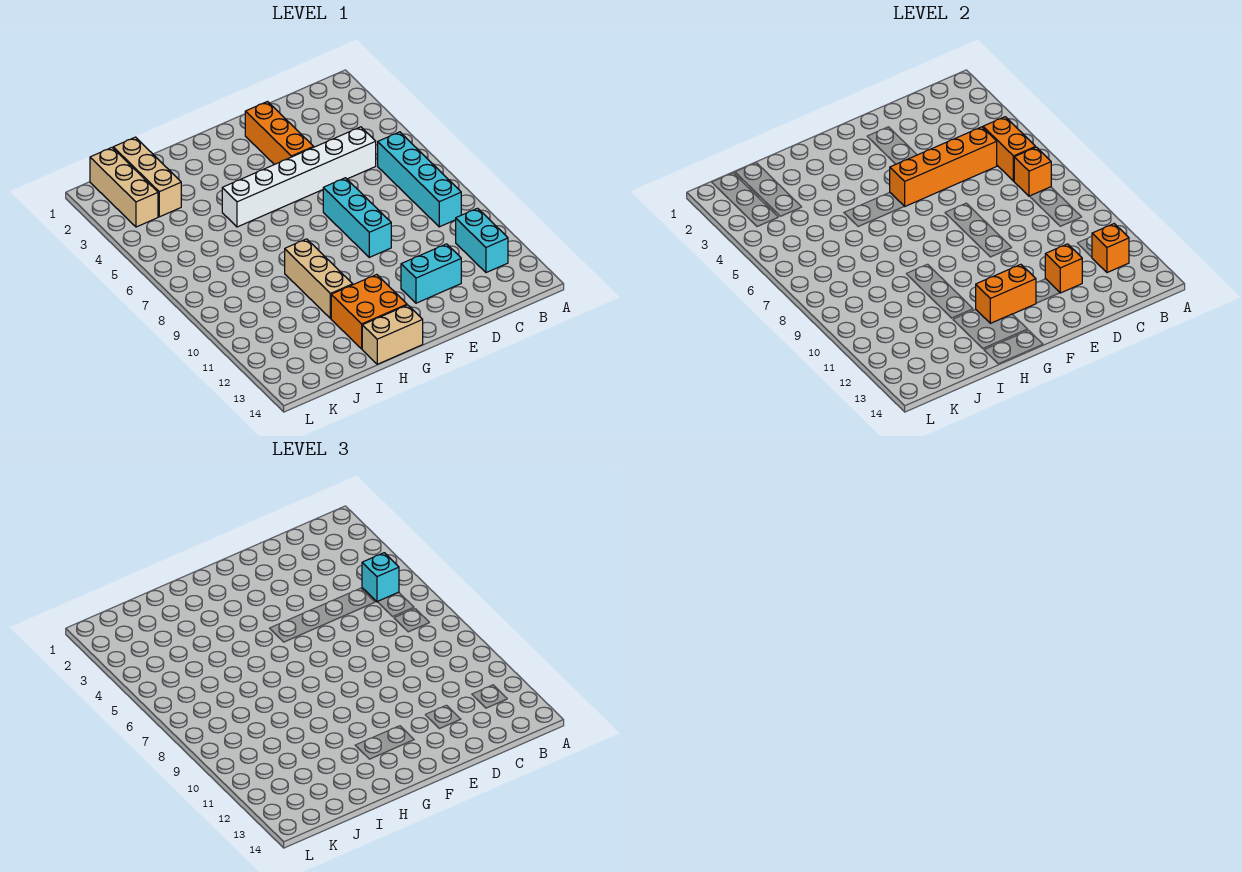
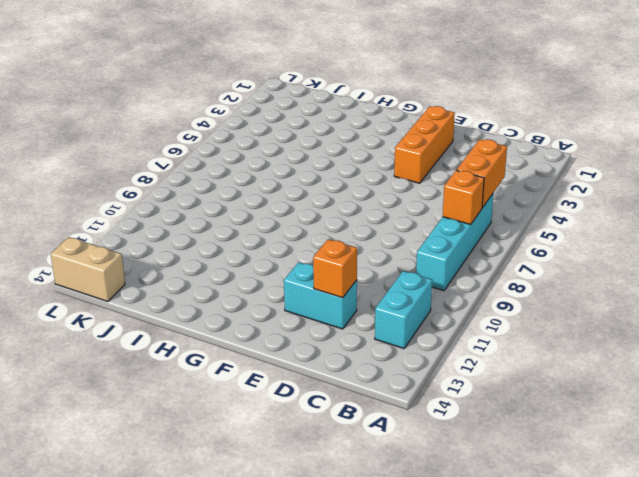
tan 1x2 brick [51,237,125,302] -> tan 1x2 brick moved to [362,305,423,364]
none -> white 1x6 brick [222,127,376,227]
none -> cyan 1x3 brick [323,178,391,257]
none -> orange 2x2 brick [331,274,407,349]

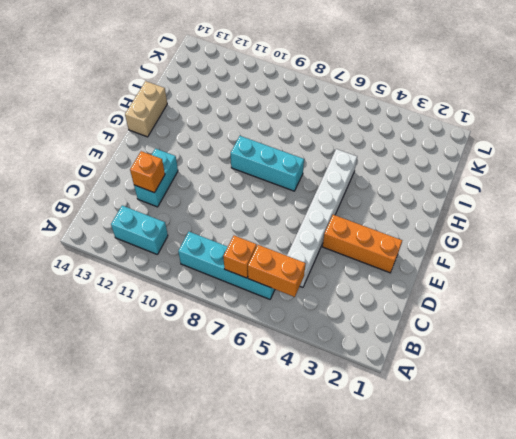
cyan 1x3 brick [231,136,304,191] -> cyan 1x3 brick moved to [323,178,391,257]
none -> orange 2x2 brick [331,274,407,349]
none -> tan 1x3 brick [285,239,353,319]
none -> tan 1x3 brick [113,137,181,217]

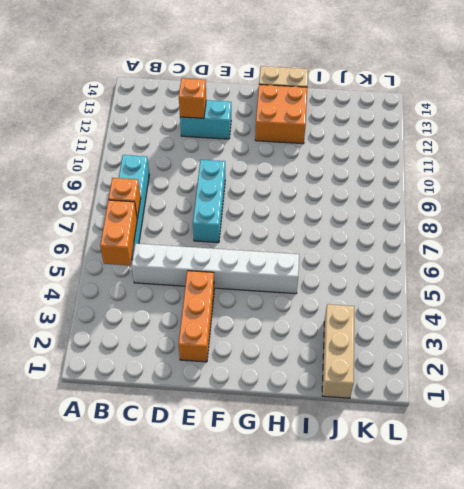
none -> cyan 1x2 brick [456,208,508,273]
none -> tan 1x3 brick [285,239,353,319]
none -> tan 1x3 brick [90,148,158,227]

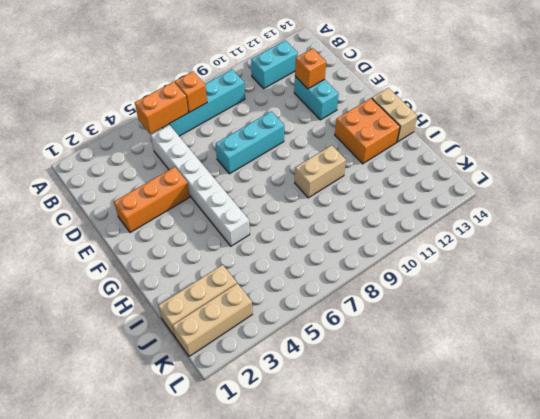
tan 1x2 brick [295,145,346,198] -> tan 1x3 brick [285,239,353,319]
none -> orange 1x1 brick [1092,224,1129,273]
none -> orange 1x4 brick [890,127,997,206]
none -> orange 1x2 brick [976,264,1036,323]

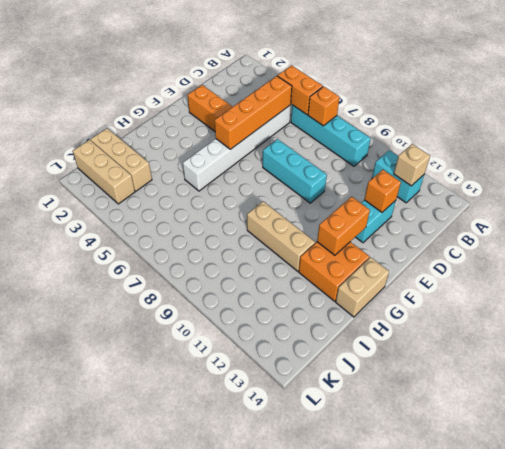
tan 1x1 brick [394,144,430,186] -> orange 1x1 brick [1092,224,1129,273]
none -> cyan 1x1 brick [362,553,399,602]

